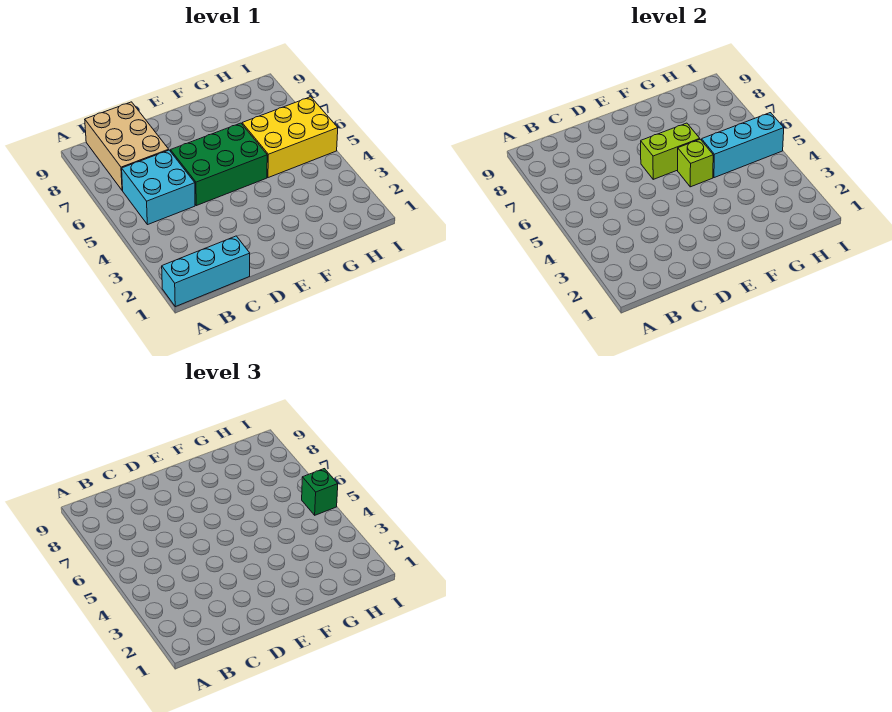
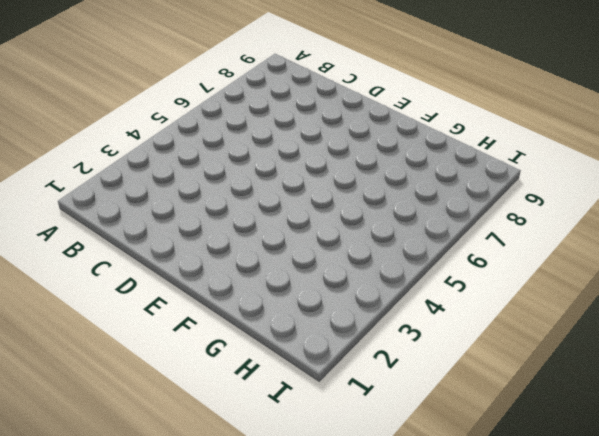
none -> cyan 1x3 brick [162,236,250,307]
none -> cyan 2x2 brick [122,150,195,225]

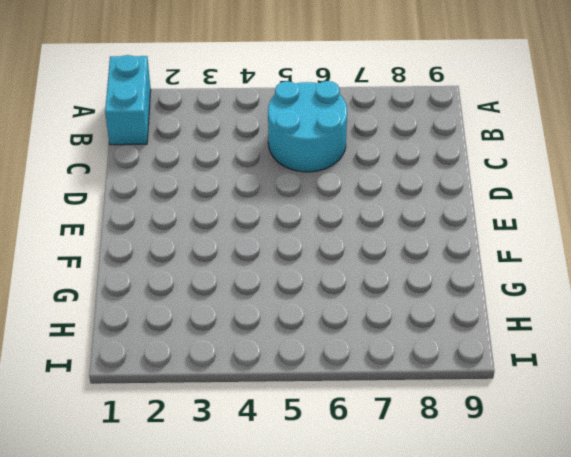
cyan 1x2 brick [105,55,151,145] -> cyan 1x3 brick [162,236,250,307]
cyan 2x2 round brick [268,81,347,172] -> cyan 2x2 brick [122,150,195,225]
none -> tan 2x3 brick [85,102,169,191]
none -> green 2x3 brick [171,123,267,206]

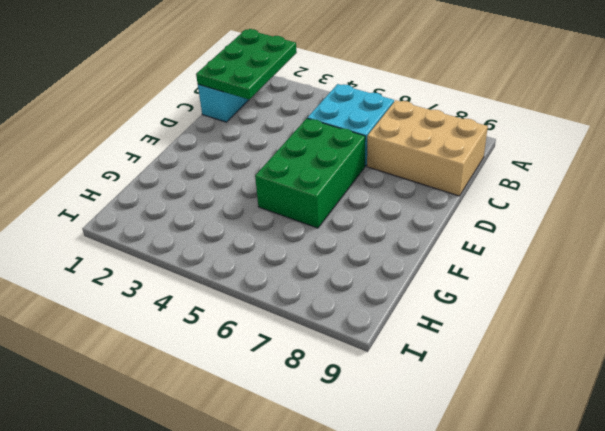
green 2x3 plate [196,29,297,100] -> none
none -> yellow 2x3 brick [242,97,338,178]
none -> lime 1x2 brick [641,123,700,179]

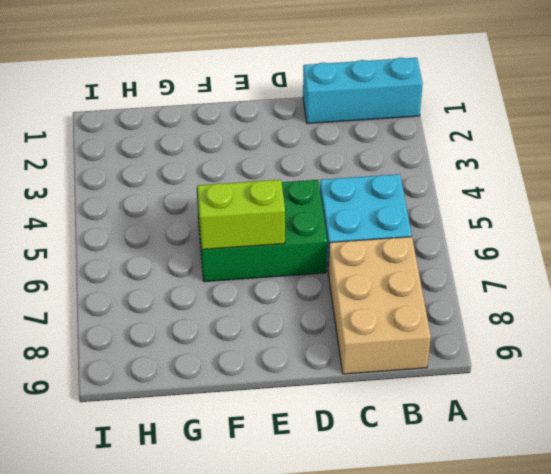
none -> yellow 2x3 brick [242,97,338,178]
none -> lime 1x1 brick [678,139,713,187]

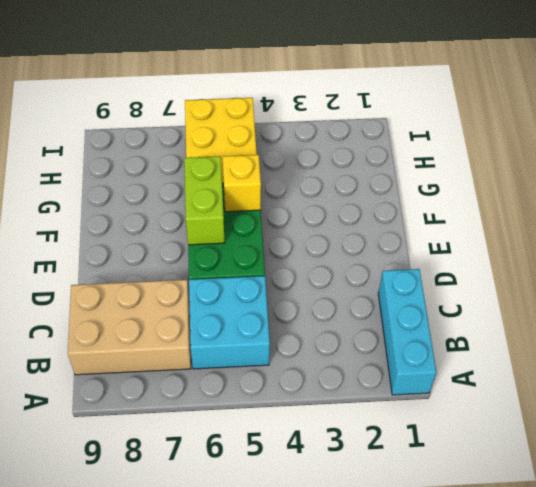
yellow 1x1 brick [223,155,261,212] -> lime 1x1 brick [678,139,713,187]
none -> cyan 1x3 brick [701,113,784,178]
none -> green 1x1 brick [302,469,338,515]

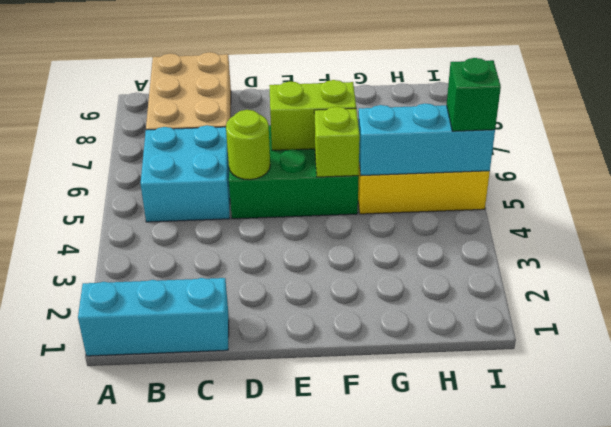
lime 1x1 round brick [226,110,270,180] -> none

